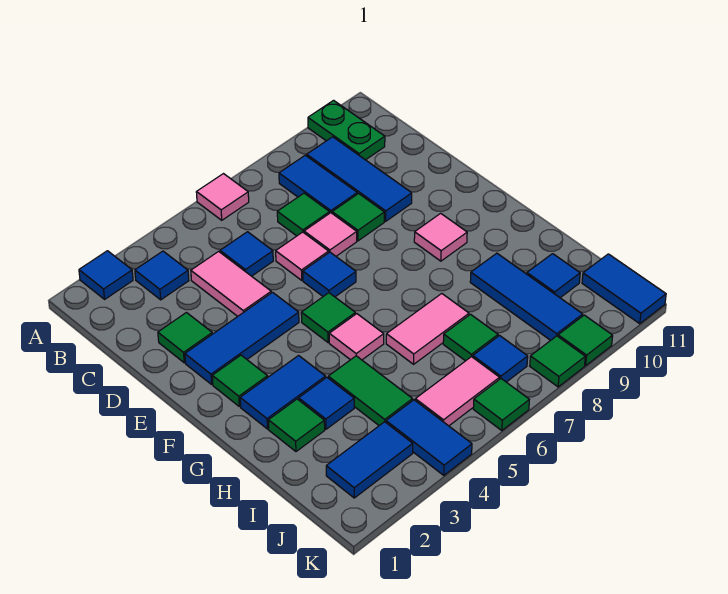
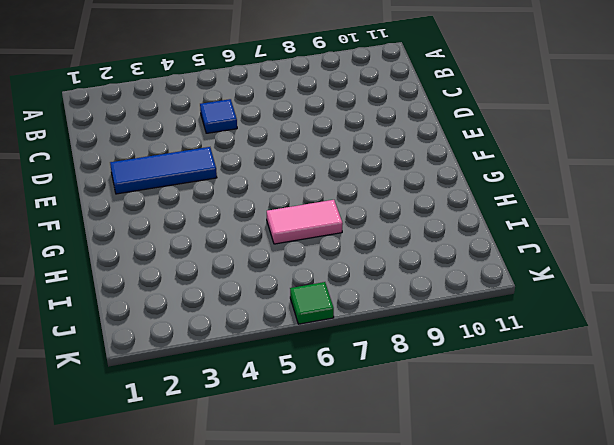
none -> blue 1x1 tile [79,251,133,299]
none -> pink 1x1 tile [196,174,249,220]
none -> green 1x2 plate [308,100,385,160]
none -> blue 1x1 tile [135,251,189,300]

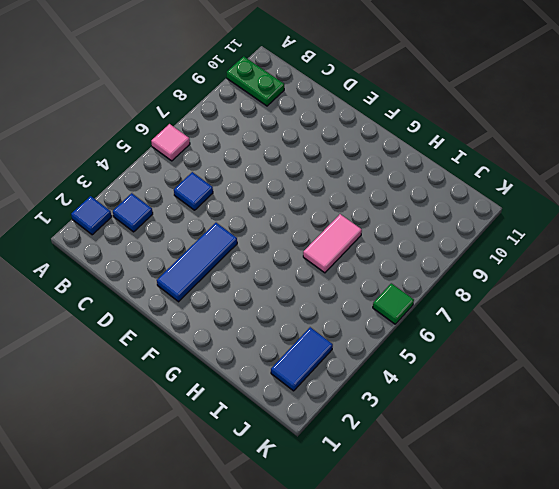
none -> blue 1x2 tile [279,155,357,213]
none -> blue 1x3 tile [307,137,412,221]
none -> pink 1x2 tile [191,251,271,316]
none -> green 1x1 tile [277,193,330,236]

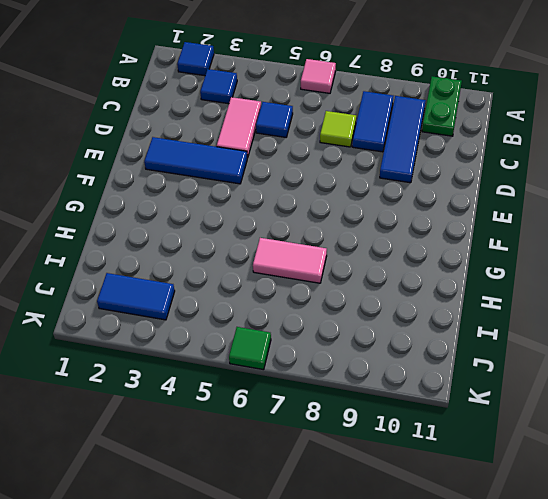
lime 1x1 tile [320,111,356,147] -> green 1x1 tile [277,193,330,236]
none -> green 1x1 tile [158,313,212,363]
none -> pink 1x1 tile [276,232,329,280]
none -> pink 1x1 tile [304,213,357,256]
none -> green 1x1 tile [332,194,384,241]

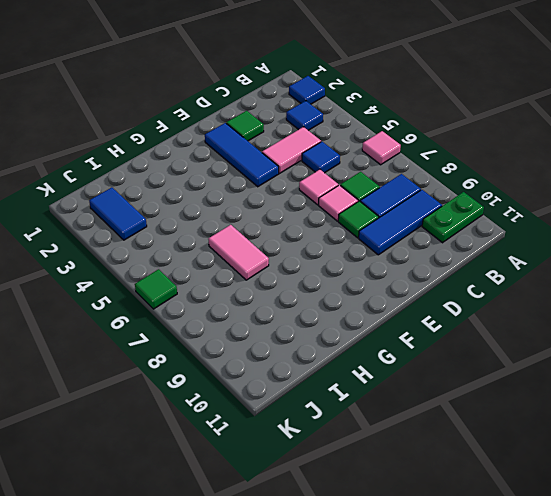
none -> blue 1x1 tile [303,252,356,297]
none -> green 1x1 tile [212,355,268,406]
none -> green 1x1 tile [301,293,355,343]
none -> pink 1x1 tile [414,213,467,261]

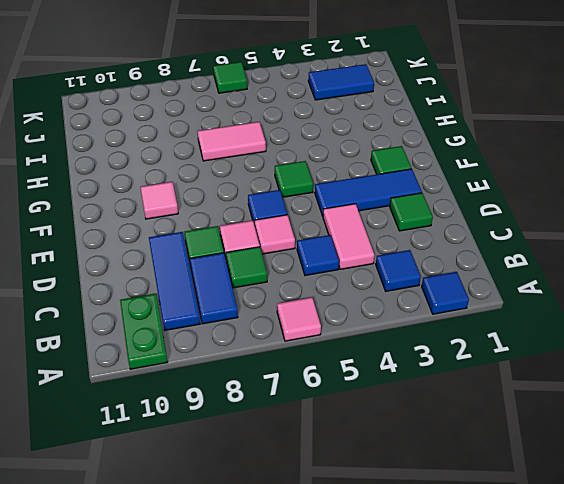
none -> blue 1x2 tile [240,356,326,429]
none -> pink 1x1 tile [329,314,384,360]
none -> green 1x1 tile [268,399,325,451]
none -> blue 1x1 tile [299,377,354,429]

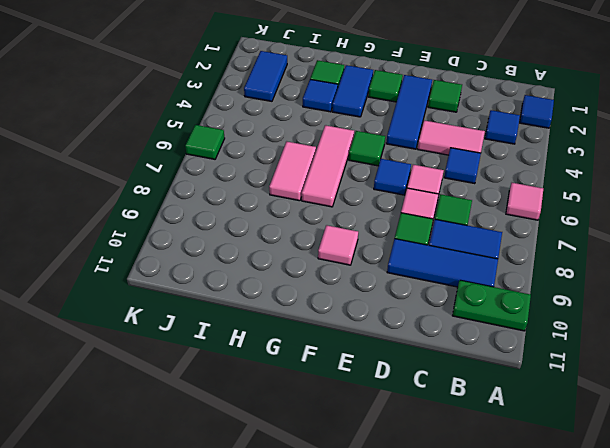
pink 1x3 tile [302,125,354,207] -> pink 1x1 tile [329,314,384,360]
none -> green 1x2 tile [328,356,413,426]
none -> blue 1x3 tile [470,253,583,340]
none -> green 1x1 tile [443,314,498,361]
none -> blue 1x1 tile [527,254,580,298]

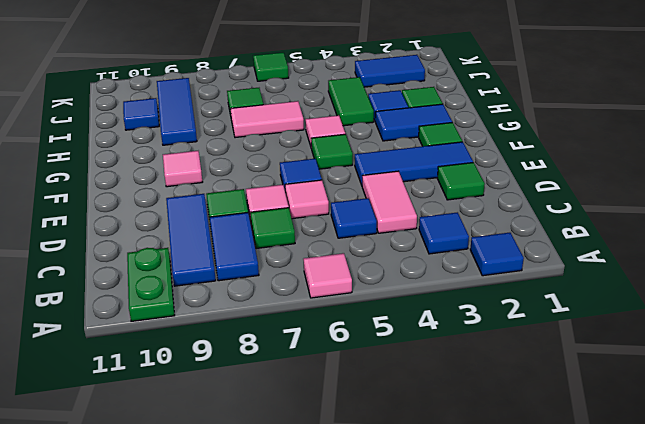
none -> blue 1x2 tile [386,400,472,475]
none -> pink 1x2 tile [415,357,500,426]
none -> blue 1x1 tile [473,336,528,382]
none -> blue 1x2 tile [582,254,666,324]

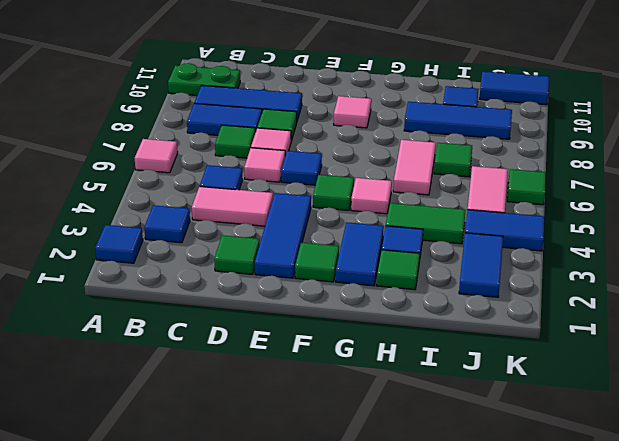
none -> blue 1x1 tile [473,336,528,382]
none -> green 1x1 tile [530,336,585,387]
none -> green 1x1 tile [558,315,613,365]

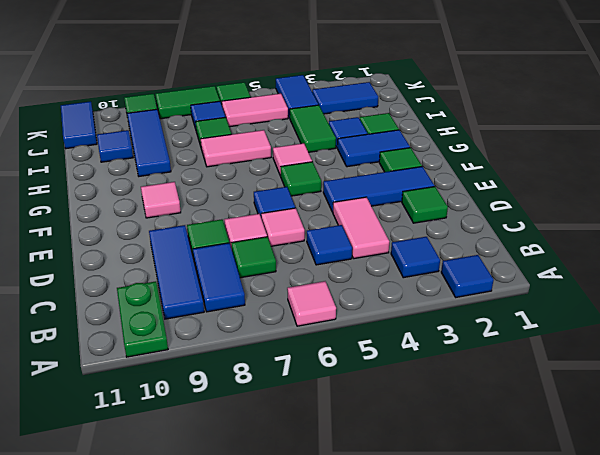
green 1x2 tile [155,86,220,119] -> green 1x1 tile [530,336,585,387]

